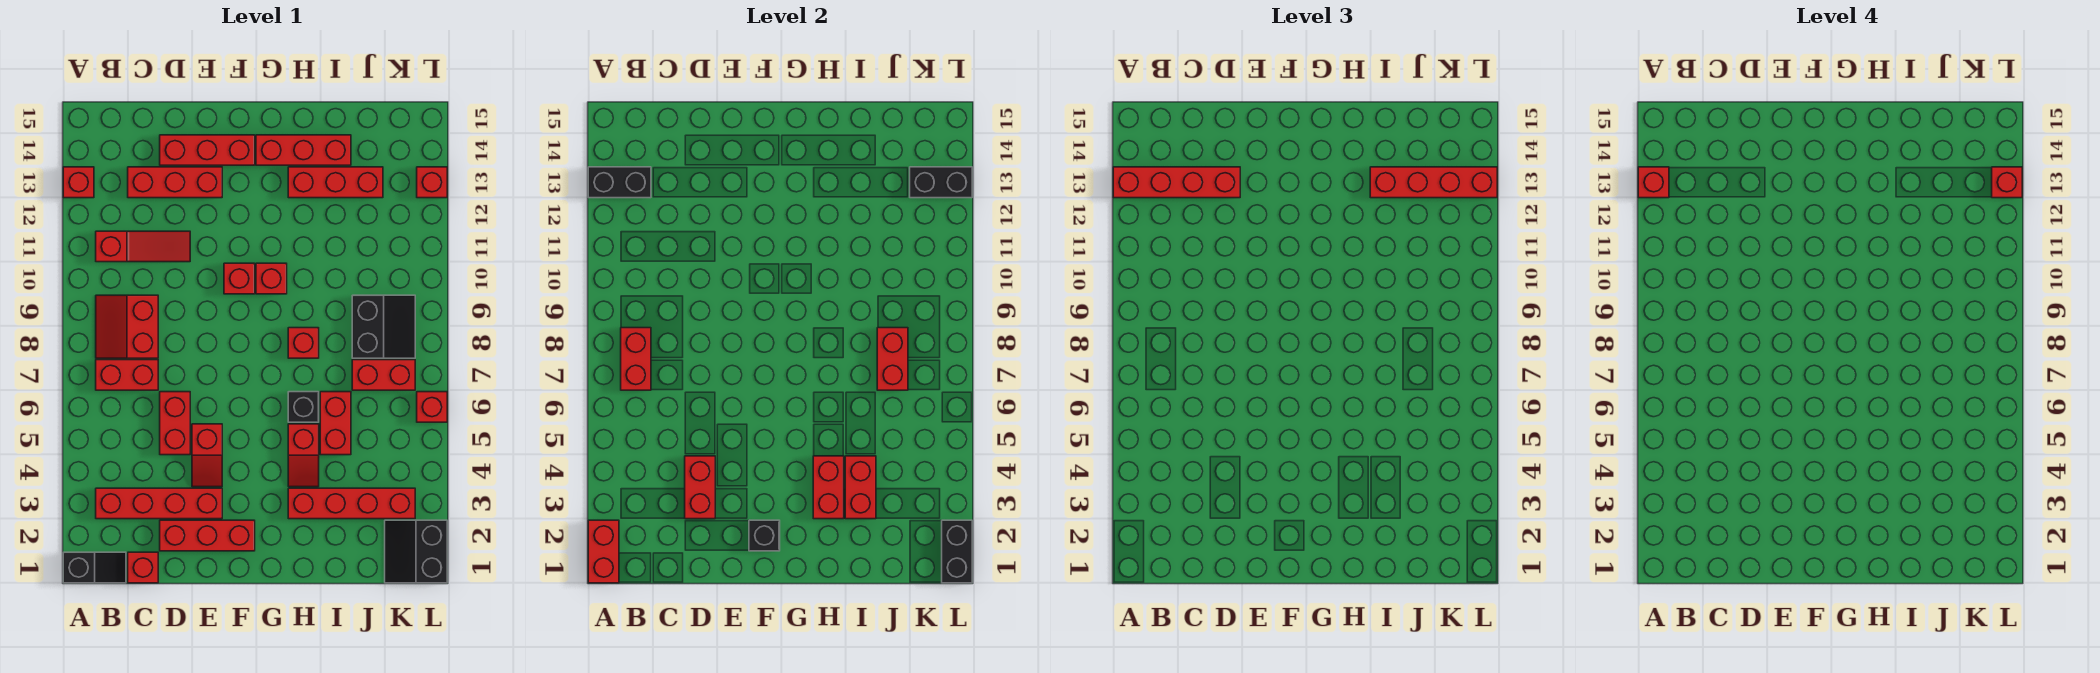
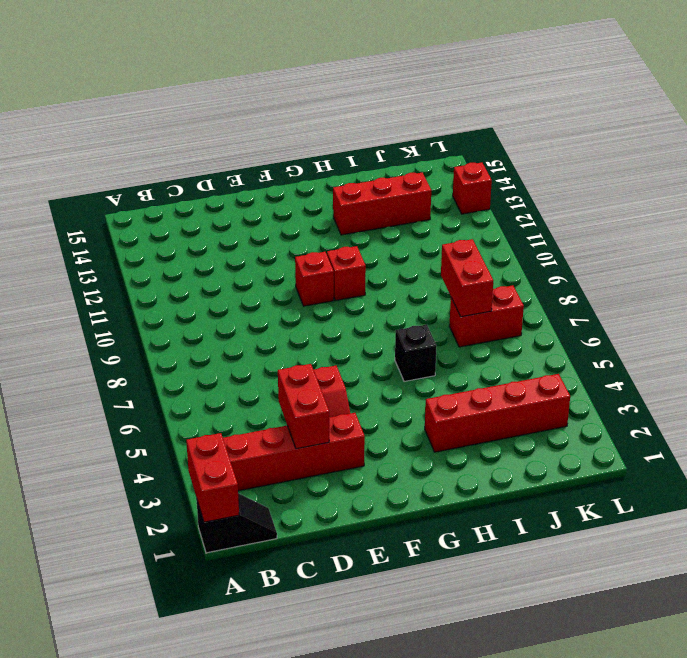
none -> red 1x1 brick [63,167,94,198]
none -> red 1x2 brick [96,360,158,390]
none -> red 2x2 slope [96,295,158,358]
none -> red 1x3 slope [96,231,190,262]

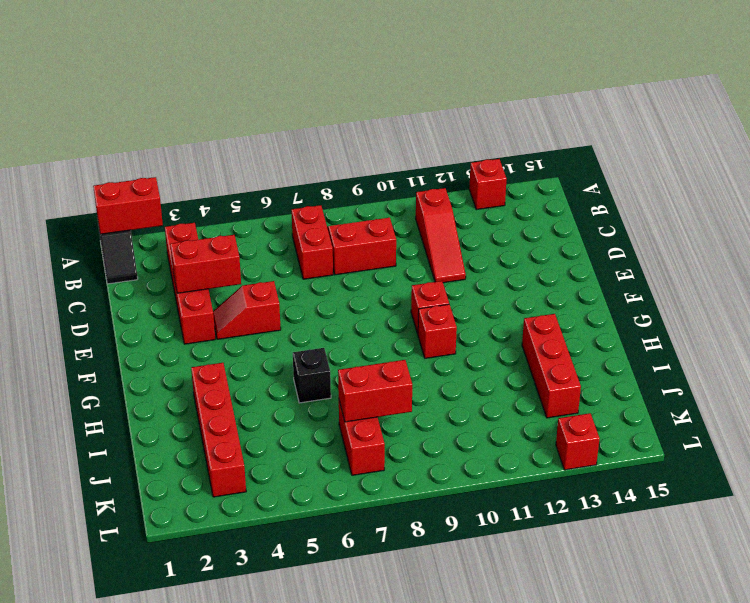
none -> red 1x1 brick [128,552,158,583]
none -> red 1x3 brick [128,167,222,198]
none -> red 1x3 brick [160,520,255,551]
none -> red 1x2 brick [160,392,190,455]

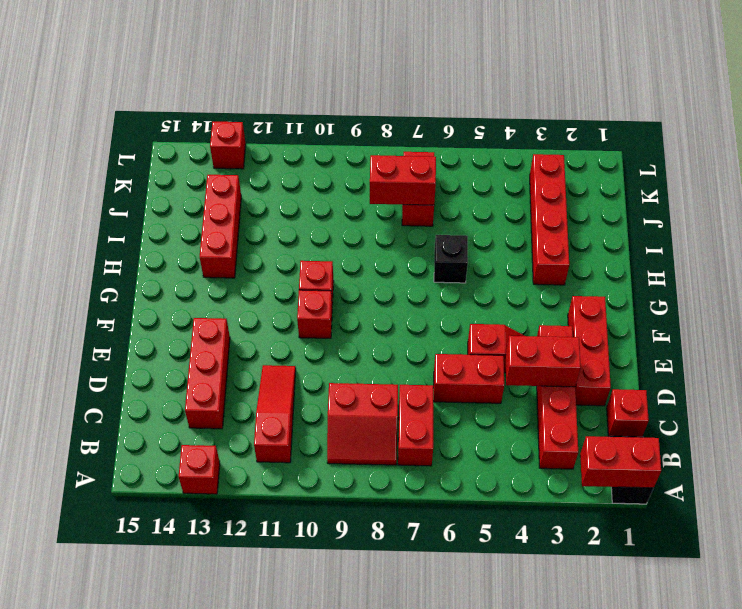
none -> red 1x3 brick [160,135,255,165]
none -> red 1x3 brick [256,135,351,165]
none -> red 1x2 slope [288,424,319,487]
none -> red 1x1 brick [288,328,319,358]

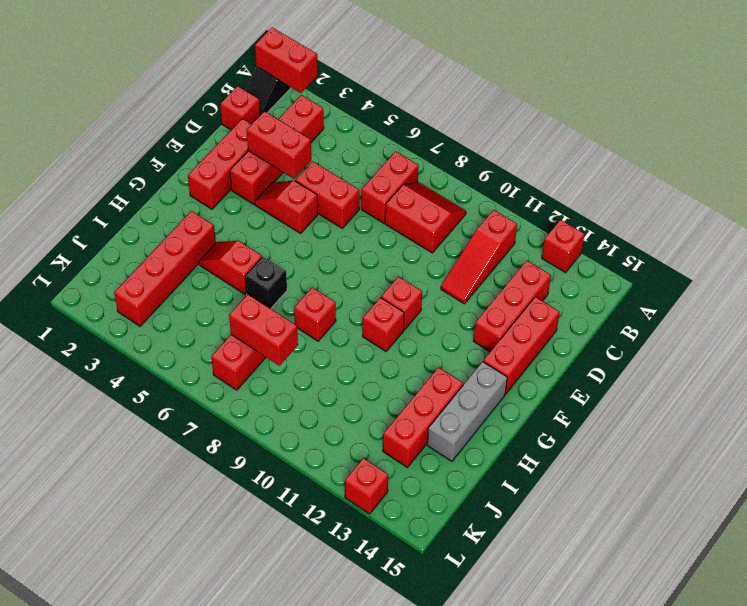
grey 1x3 brick [427,362,507,461] -> red 1x3 brick [256,135,351,165]
none -> red 1x2 brick [320,392,351,455]
none -> black 2x2 slope [352,295,415,358]
none -> black 2x2 slope [385,520,447,583]
none -> red 1x1 brick [417,392,447,422]

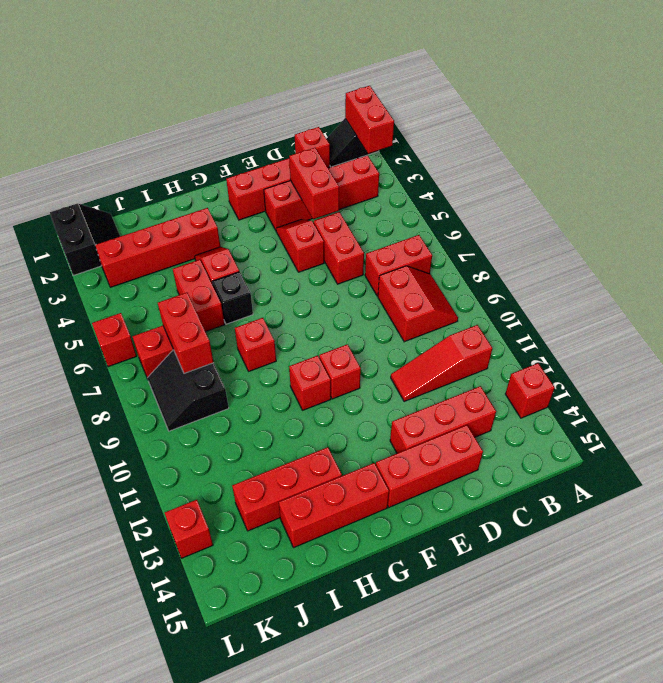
none -> black 1x2 brick [588,167,651,198]
none -> red 1x2 brick [621,328,651,390]
none -> black 1x1 brick [749,520,780,551]
none -> red 1x2 brick [813,456,844,519]

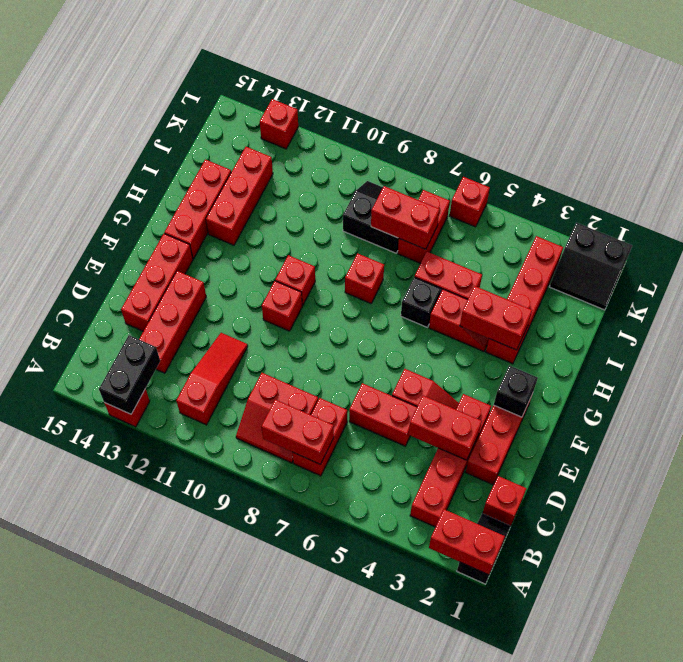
none -> red 1x2 brick [845,456,876,519]
none -> black 1x2 brick [910,167,972,198]
none -> black 1x2 brick [942,520,972,583]
none -> red 1x4 brick [1113,167,1240,198]

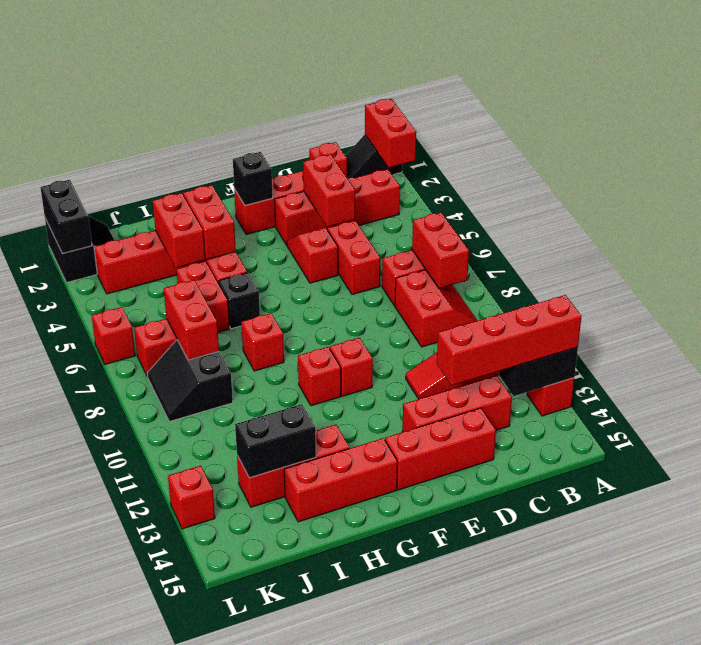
black 1x2 brick [235,404,316,478] -> black 1x2 brick moved to [910,167,972,198]
none -> red 1x4 brick [1370,167,1497,198]
none -> red 1x1 brick [1638,167,1669,198]
none -> red 1x1 brick [1992,167,2022,198]

